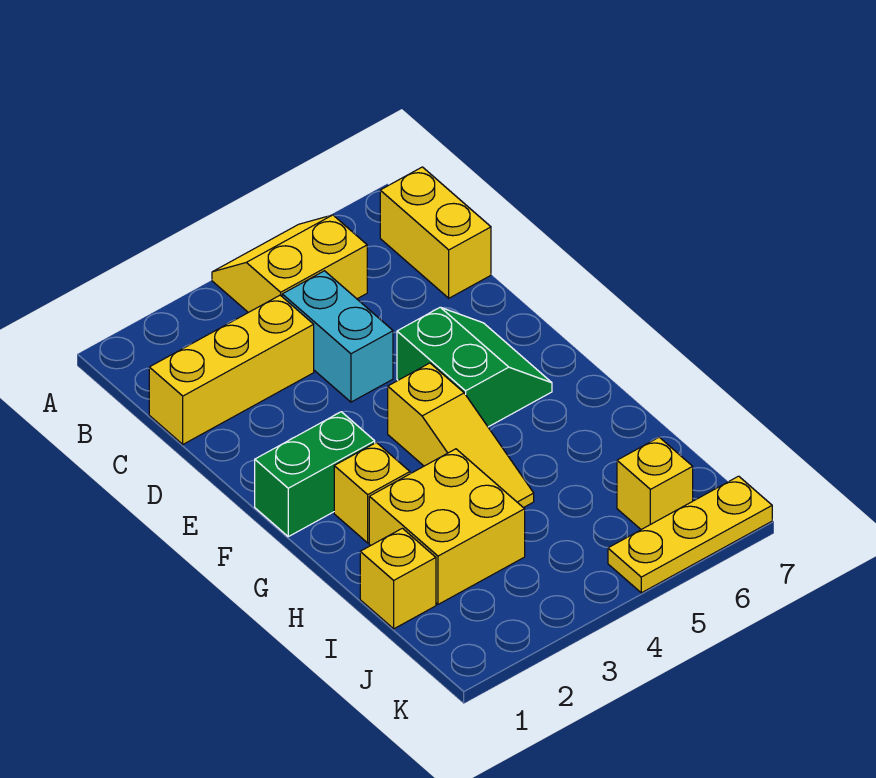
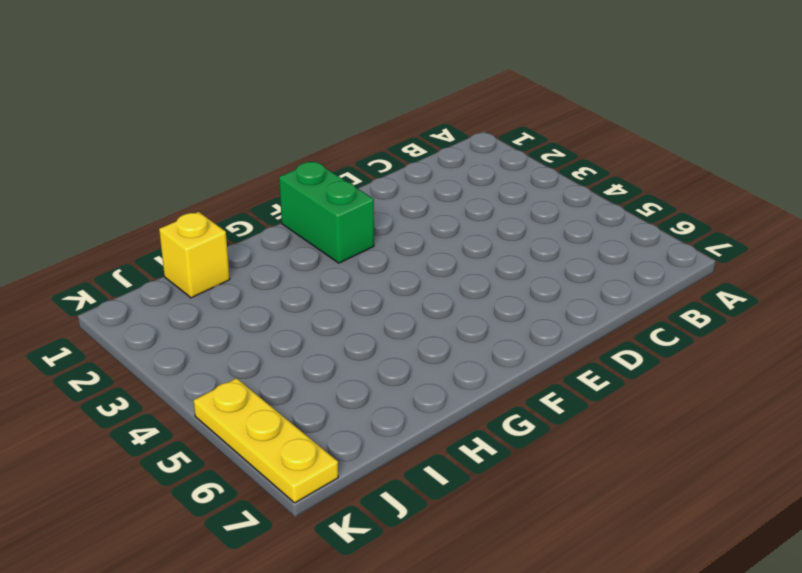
none -> yellow 2x2 slope [212,215,367,313]
none -> yellow 1x2 brick [380,167,491,298]
none -> yellow 1x3 brick [149,295,314,444]

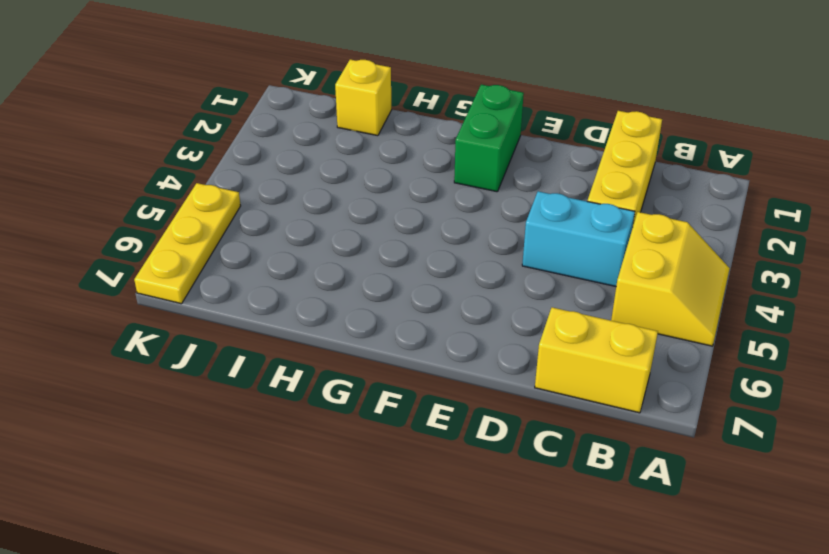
none -> green 2x2 slope [397,307,552,427]
none -> yellow 1x3 slope [388,363,534,508]
none -> yellow 1x1 brick [334,443,410,543]

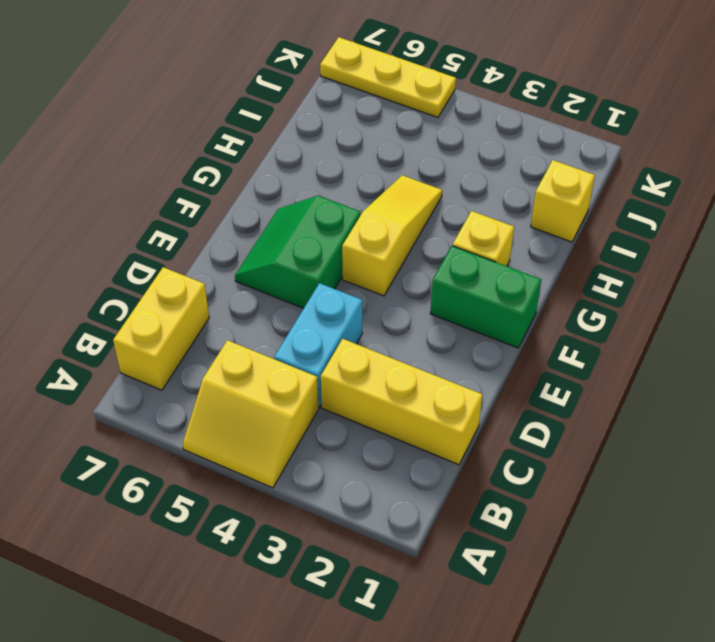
none -> yellow 2x2 brick [369,449,525,604]
none -> yellow 1x1 brick [617,437,693,530]

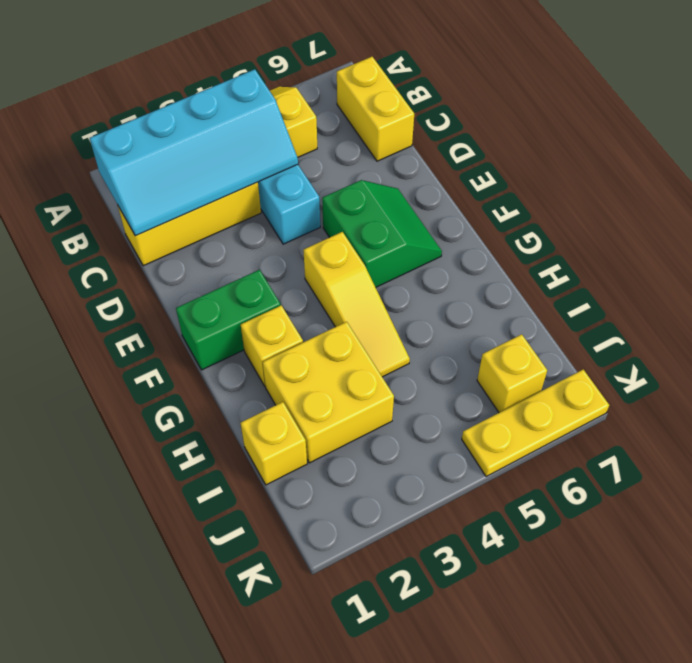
cyan 2x4 slope [90,69,298,236] -> none

